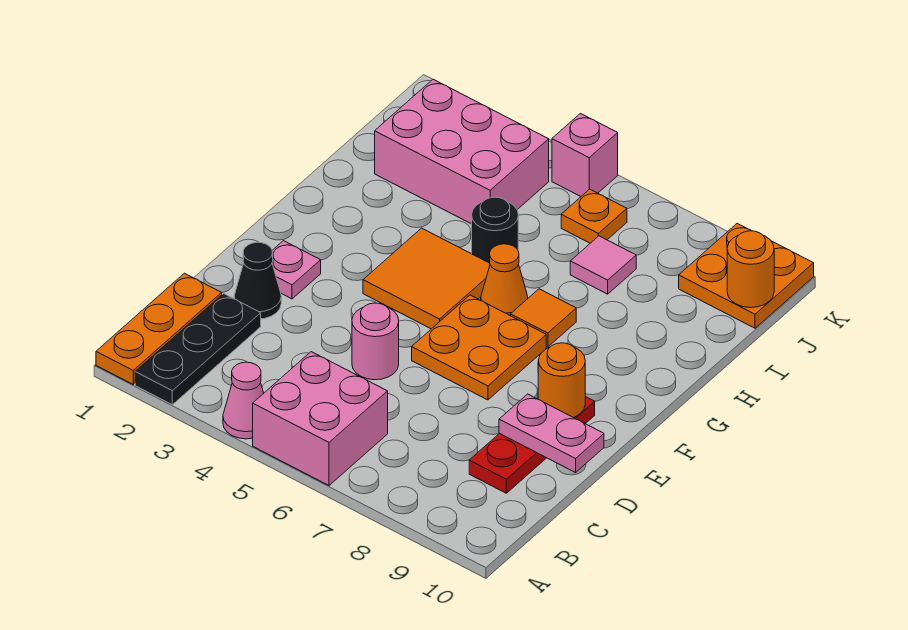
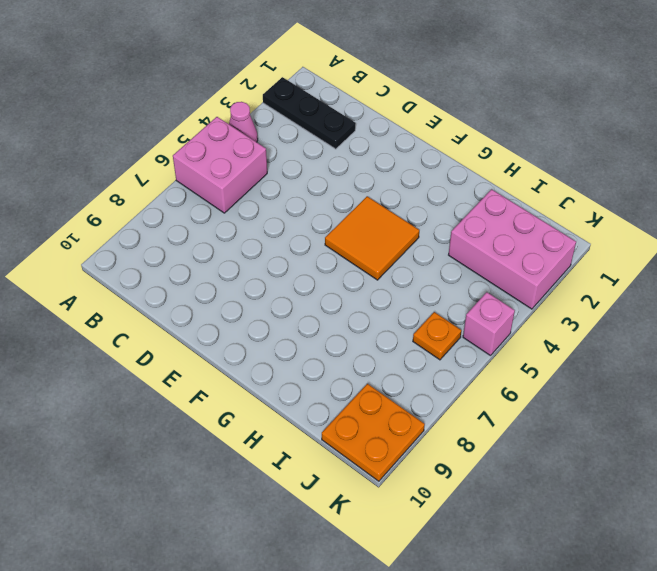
pink 2x3 brick [449,189,576,309] -> pink 2x3 brick turned to [375,79,549,224]
none -> orange 1x3 plate [96,273,222,384]
none -> red 1x3 plate [469,396,595,493]
none -> black 1x1 cone [234,242,281,319]

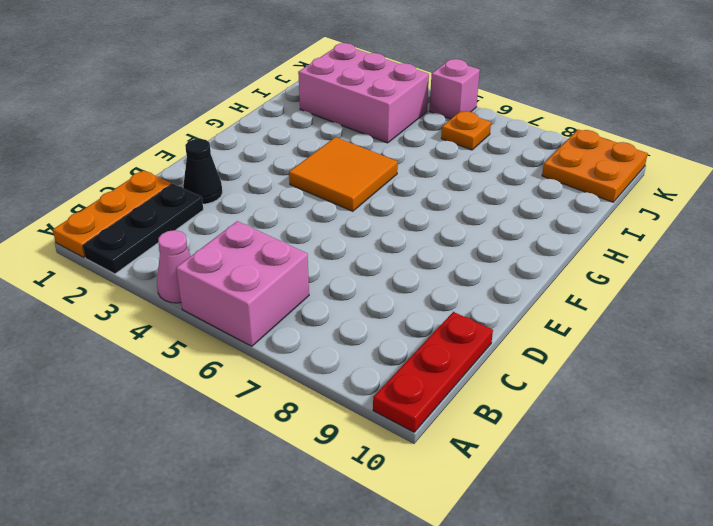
red 1x3 plate [373,312,493,432] -> red 1x3 plate moved to [469,396,595,493]
none -> pink 1x1 round brick [352,303,399,380]
none -> pink 1x1 plate [272,241,321,299]
none -> orange 2x2 plate [412,295,546,400]

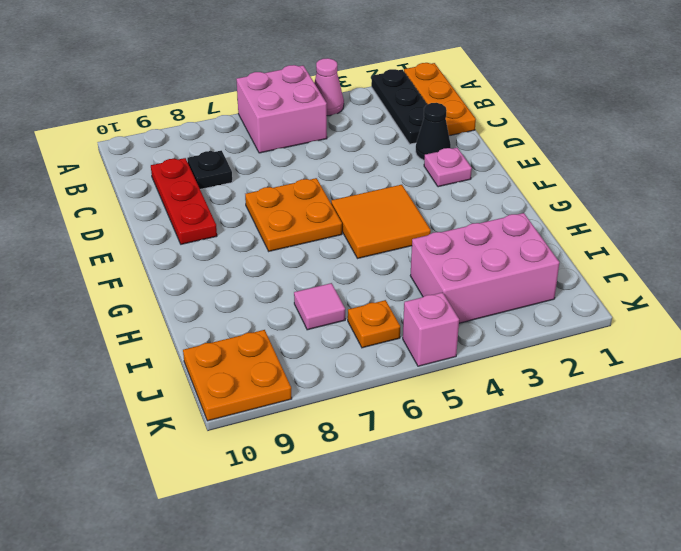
black 1x1 plate [187,151,232,189] -> none
none -> pink 1x1 round brick [352,303,399,380]
none -> orange 1x1 cone [481,244,528,316]
none -> orange 1x1 tile [511,289,576,347]

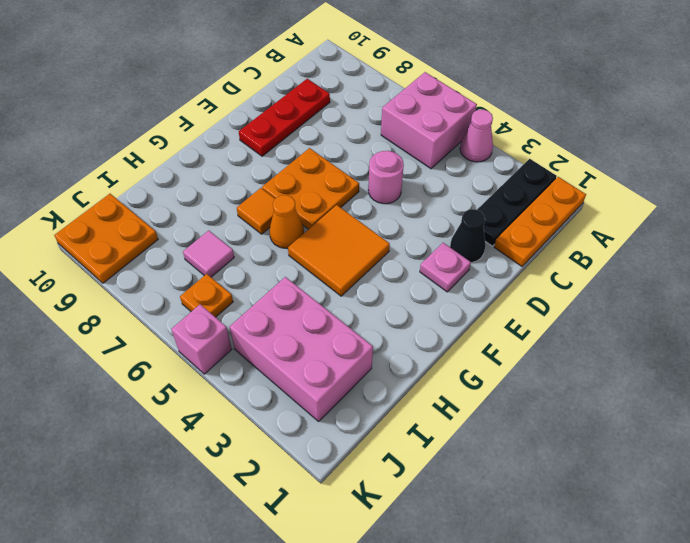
none -> black 1x1 round brick [472,197,518,263]
none -> pink 1x2 plate [499,394,604,473]
none -> orange 1x1 round brick [538,343,585,417]

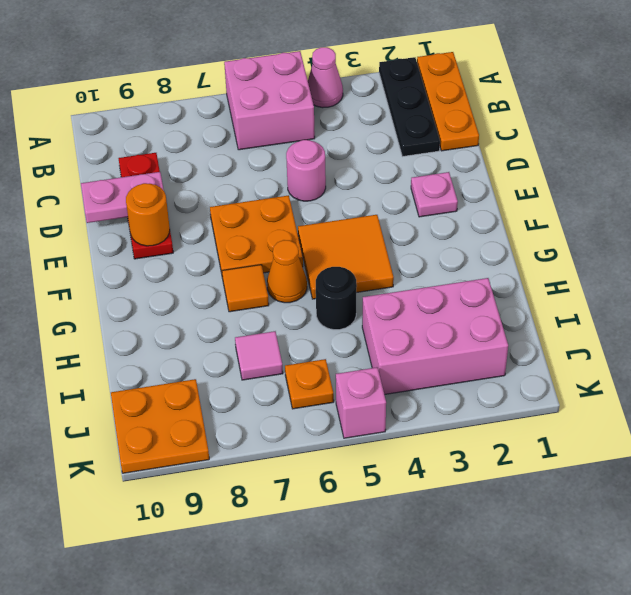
none -> black 1x1 cone [234,242,281,319]
none -> orange 1x1 round brick [727,231,774,308]

